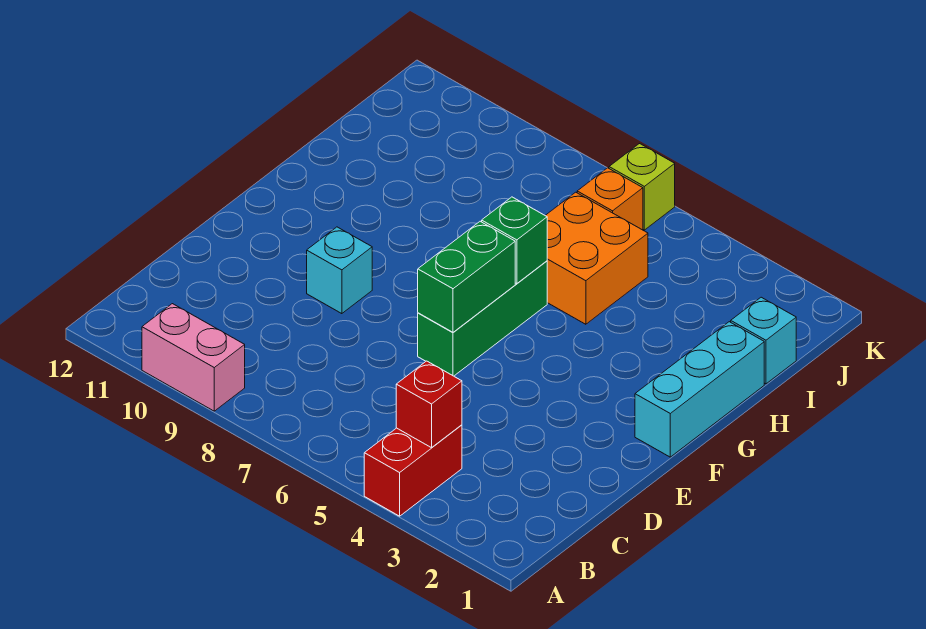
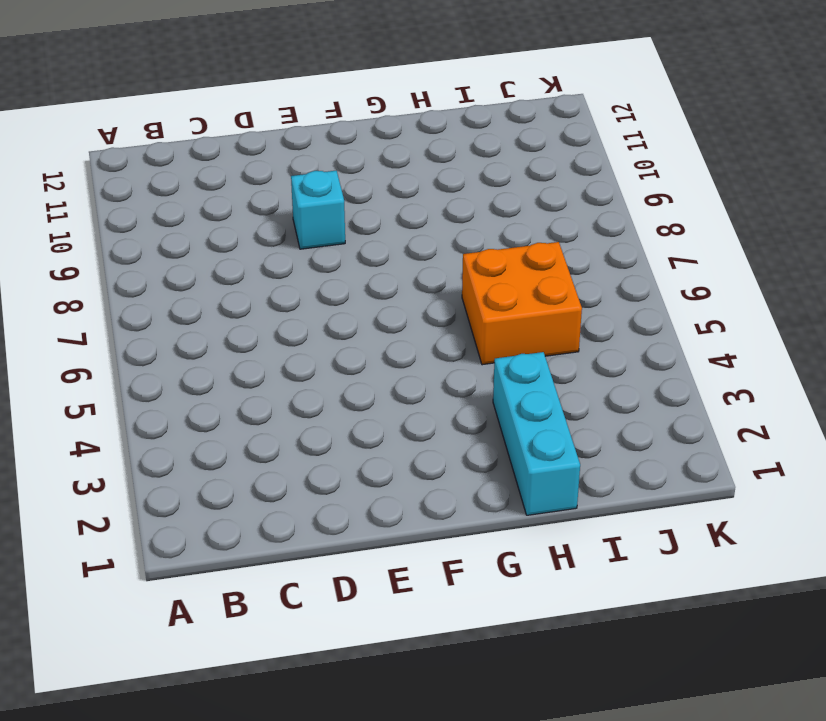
cyan 1x3 brick [493,352,580,515] -> cyan 1x3 brick turned to [635,322,764,457]
none -> red 1x2 brick [364,425,462,516]
none -> pink 1x2 brick [142,304,245,411]
none -> green 1x3 brick [418,261,547,376]

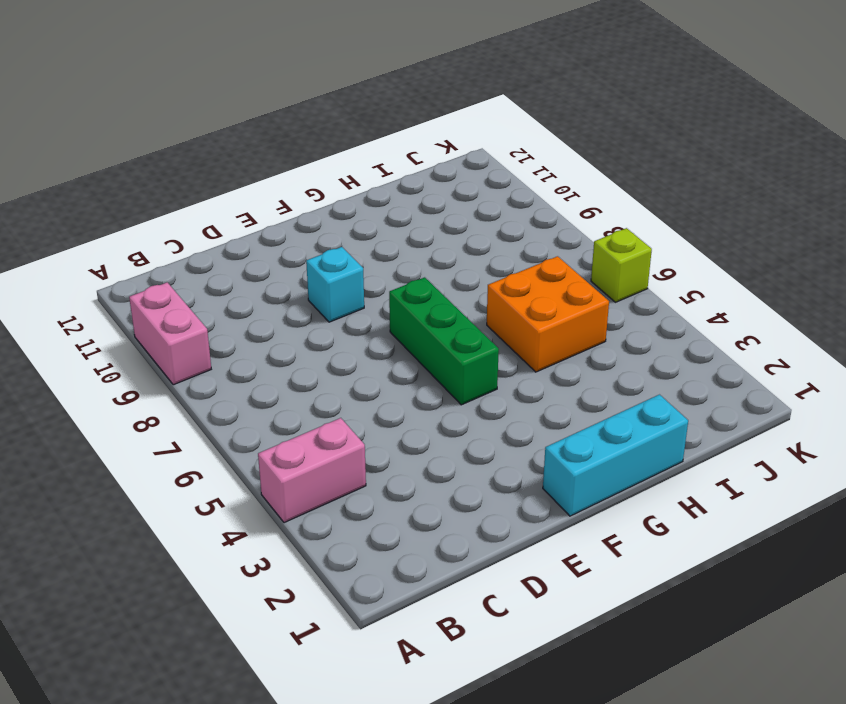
pink 1x2 brick [258,418,366,523] -> red 1x2 brick [364,425,462,516]
green 1x3 brick [389,277,499,405] -> green 1x3 brick turned to [418,261,547,376]
none -> cyan 1x1 brick [731,297,796,384]
none -> orange 1x1 brick [577,168,643,230]
none -> red 1x1 brick [396,361,462,448]

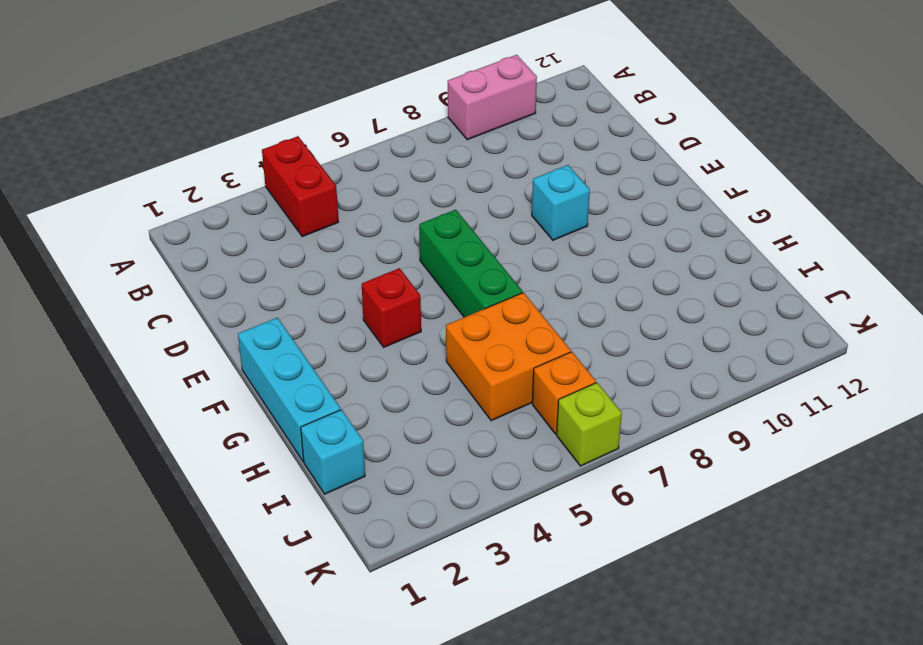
red 1x1 brick [362,268,421,347] -> red 1x1 brick moved to [396,361,462,448]
none -> green 1x2 brick [418,221,515,332]
none -> green 1x1 brick [482,197,547,284]

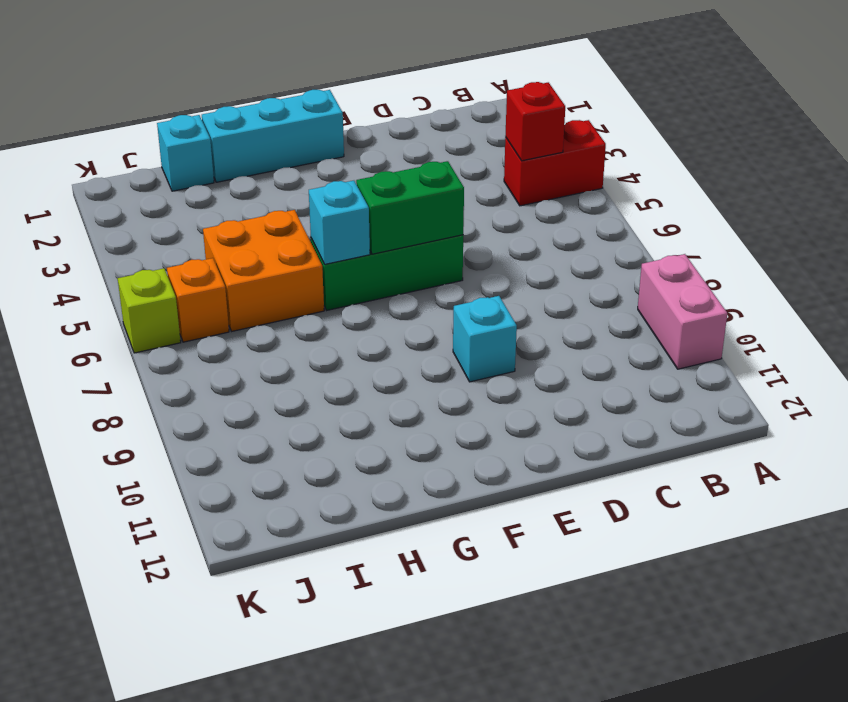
cyan 1x1 brick [309,181,370,264] -> green 1x1 brick [482,197,547,284]

